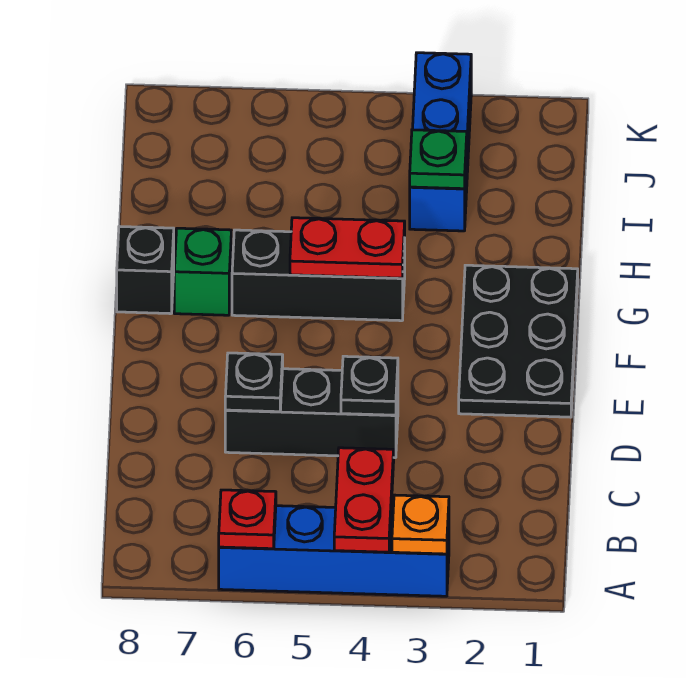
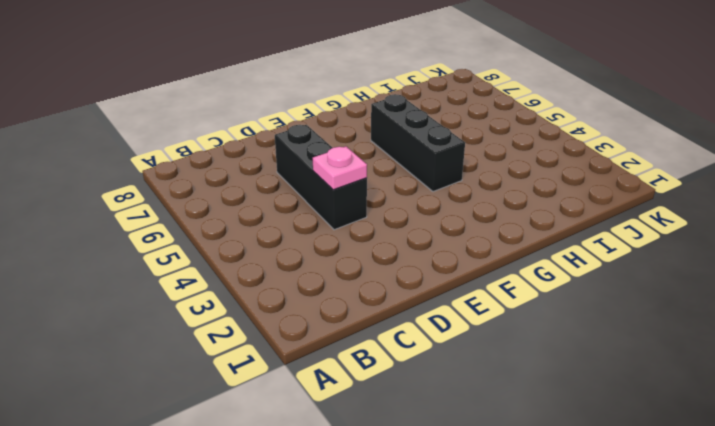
pink 1x1 plate [313,146,367,190] -> black 1x1 plate [341,356,398,415]
none -> blue 1x4 brick [219,506,449,596]
none -> black 2x3 plate [459,265,578,417]
none -> green 1x1 brick [174,228,231,315]

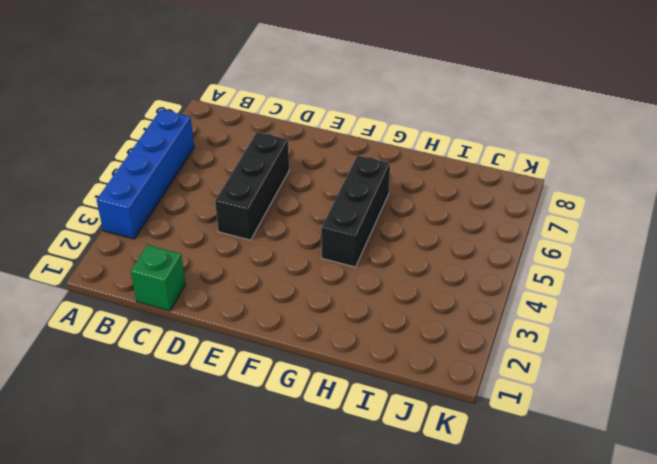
green 1x1 brick [131,245,186,311] -> green 1x1 brick moved to [174,228,231,315]
none -> black 2x3 plate [459,265,578,417]
none -> black 1x1 brick [117,226,174,314]
none -> blue 1x3 brick [410,53,471,231]

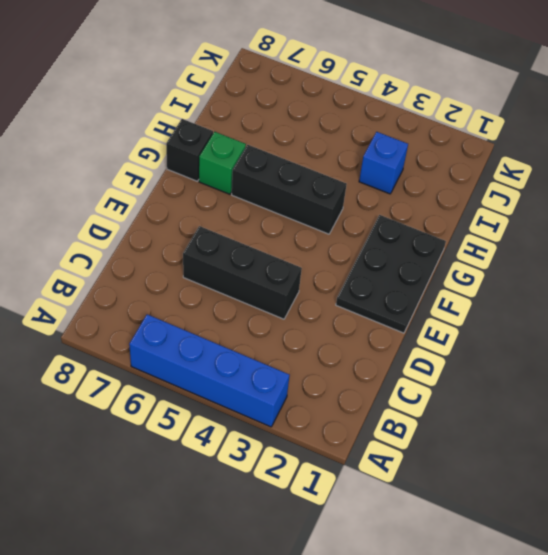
blue 1x1 brick [359,132,408,194] -> blue 1x3 brick [410,53,471,231]
none -> orange 1x1 plate [392,495,449,554]
none -> red 1x2 plate [334,448,394,552]
none -> red 1x1 plate [219,490,276,549]

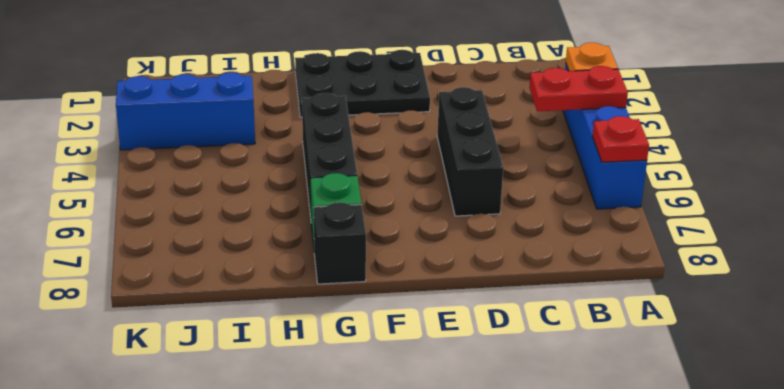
none -> black 1x1 plate [341,356,398,415]
none -> black 1x1 plate [225,353,283,412]
none -> red 1x2 plate [290,218,405,278]

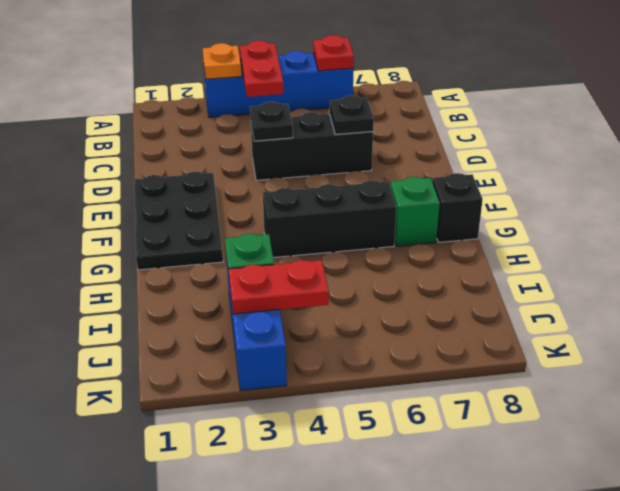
red 1x2 plate [229,260,329,314] -> red 1x2 plate moved to [290,218,405,278]

